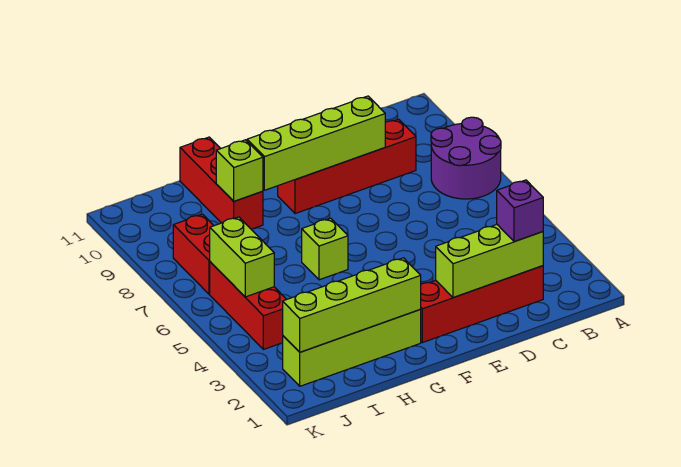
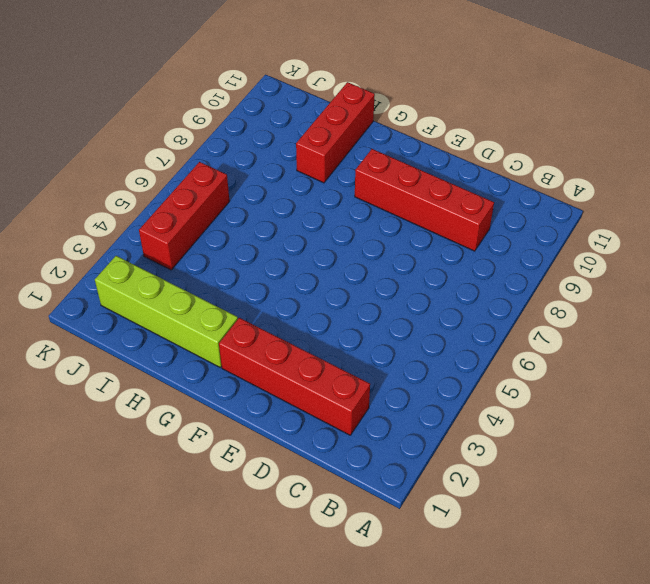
none -> purple 2x2 round brick [431,117,501,199]
none -> lime 1x1 brick [302,218,348,280]
none -> red 1x2 brick [173,214,214,294]

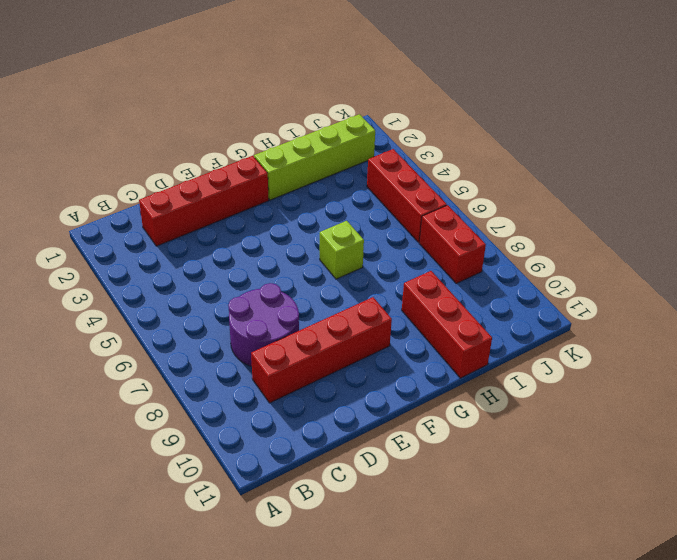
purple 2x2 round brick [228,283,299,366] -> purple 2x2 round brick moved to [431,117,501,199]
none -> lime 1x3 brick [436,225,543,298]
none -> lime 1x4 brick [247,96,385,190]
none -> lime 1x4 brick [283,258,421,352]

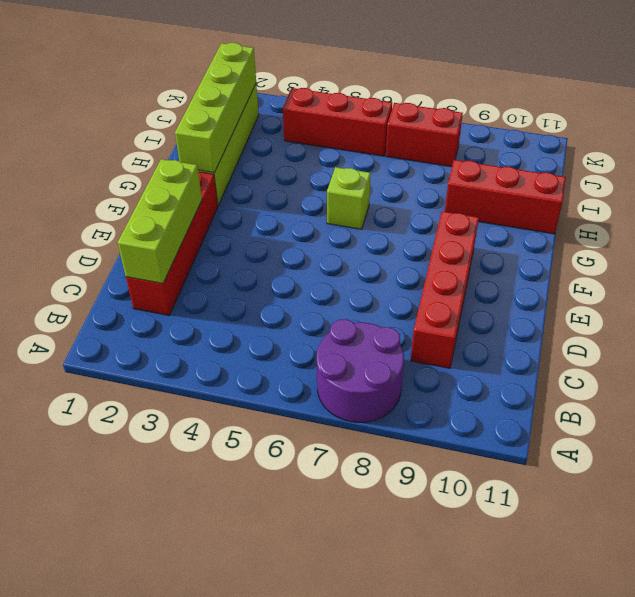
none -> lime 1x4 brick [247,96,385,190]
none -> lime 1x1 brick [216,140,263,201]
none -> lime 1x2 brick [210,217,274,297]

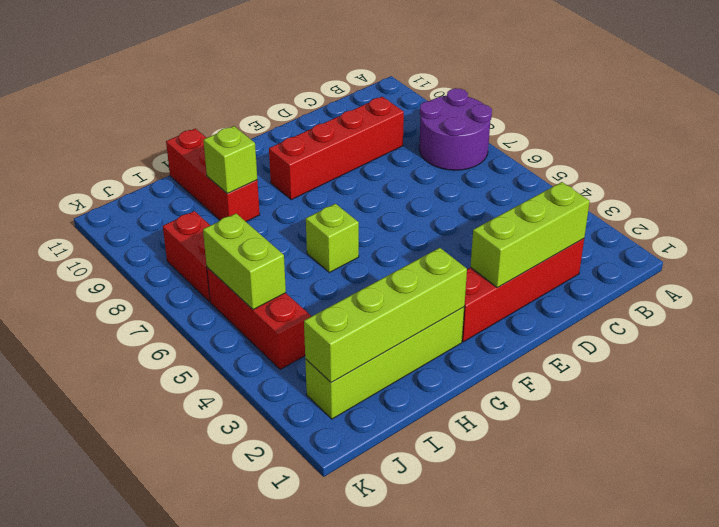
none -> lime 1x4 brick [247,96,385,190]
none -> purple 1x1 brick [497,180,543,242]

